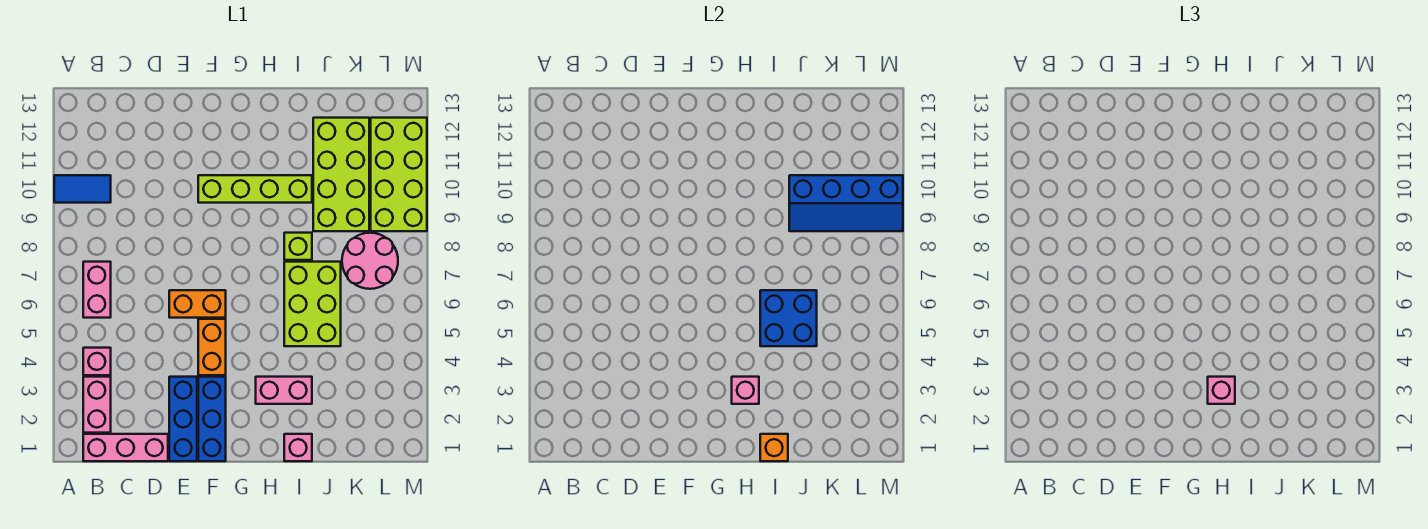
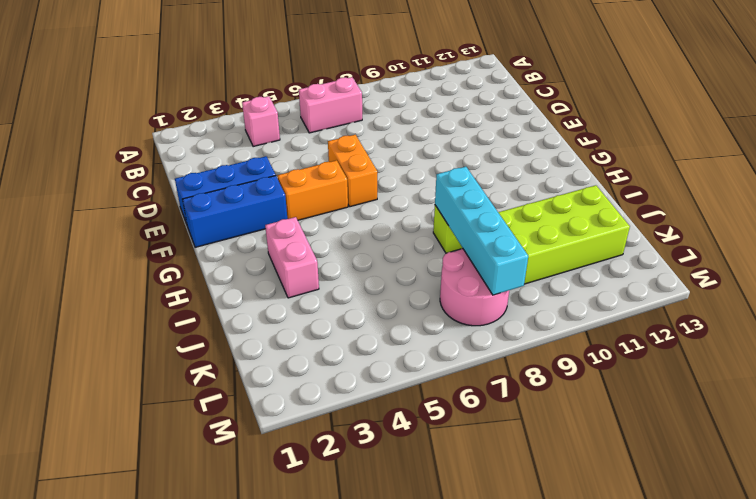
cyan 1x4 brick [435,167,528,295] -> none
none -> blue 1x2 tile [54,175,111,203]
none -> pink 1x3 brick [83,434,168,461]
none -> pink 1x2 brick [83,377,111,433]

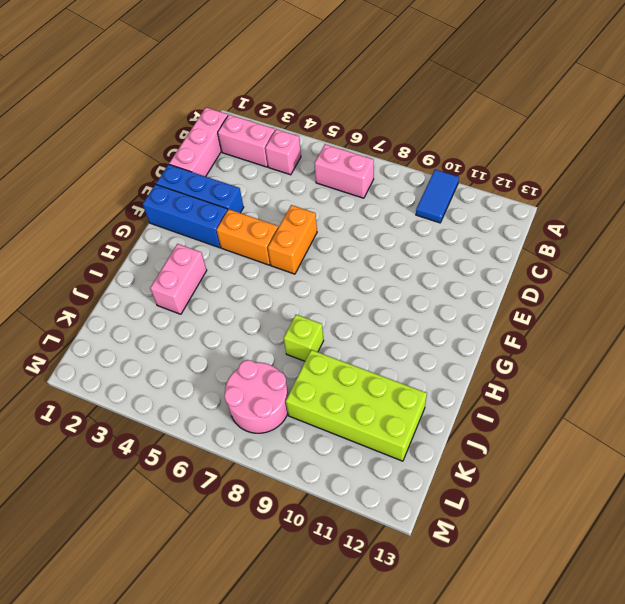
none -> lime 1x4 brick [198,175,312,203]
none -> pink 1x1 brick [284,434,312,461]
none -> lime 2x3 brick [284,262,341,346]

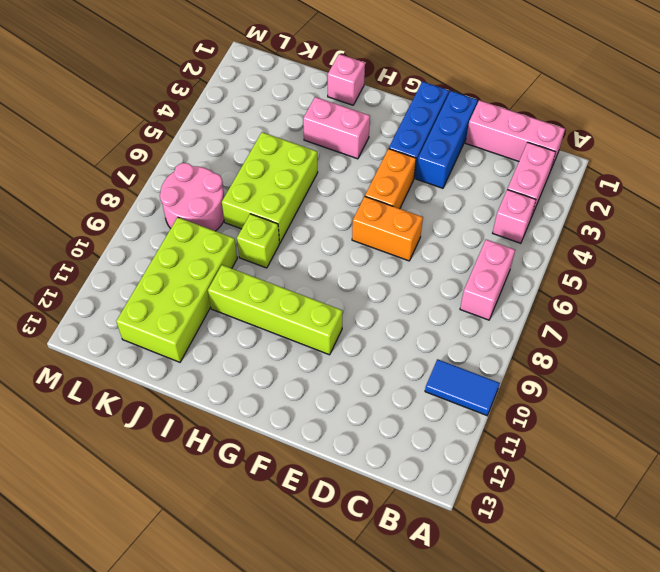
none -> lime 2x4 brick [371,118,427,231]
none -> pink 1x1 brick [732,377,759,404]
none -> orange 1x1 brick [760,434,788,461]

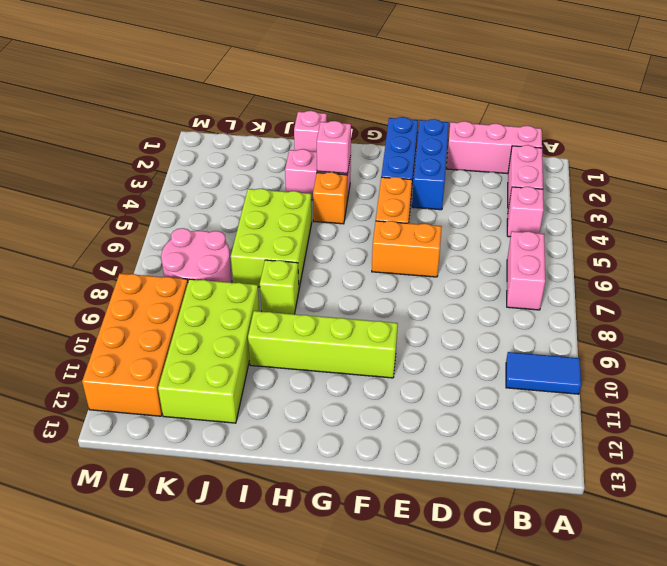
orange 1x1 brick [313,172,347,224] -> orange 1x1 brick moved to [760,434,788,461]
orange 2x4 brick [82,274,188,416] -> lime 2x4 brick [371,118,427,231]
none -> blue 2x2 brick [760,290,817,346]
none -> blue 2x4 slope [789,175,903,231]
none -> pink 1x1 brick [1208,377,1235,404]

